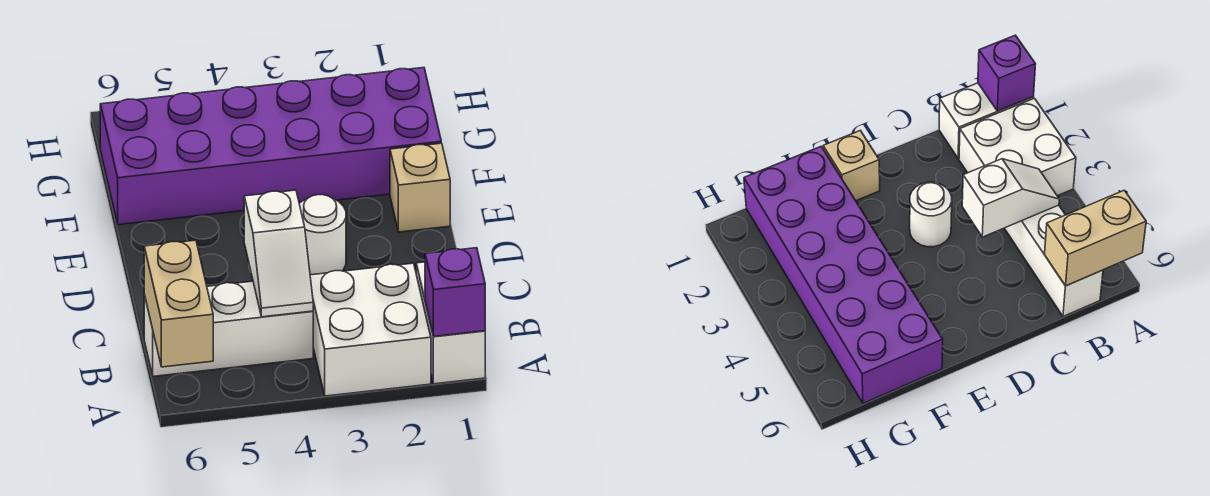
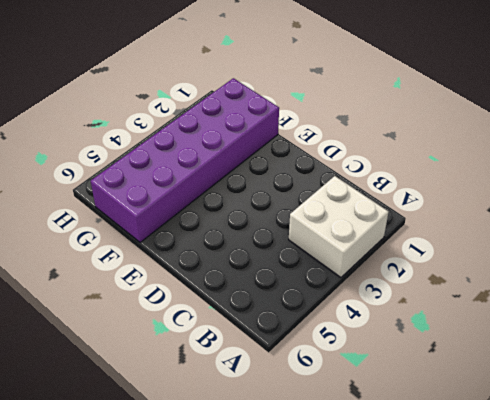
none -> white 1x2 brick [416,262,485,384]
none -> white 1x3 brick [144,281,313,376]

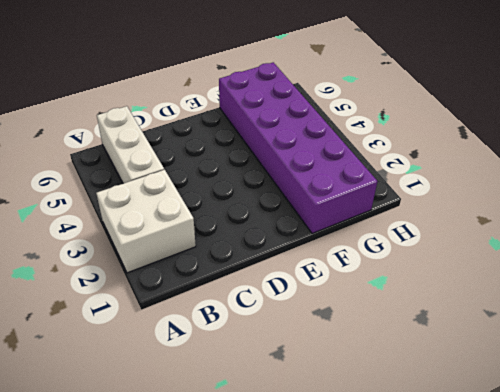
none -> white 1x2 brick [416,262,485,384]
none -> white 1x1 round brick [299,195,346,275]

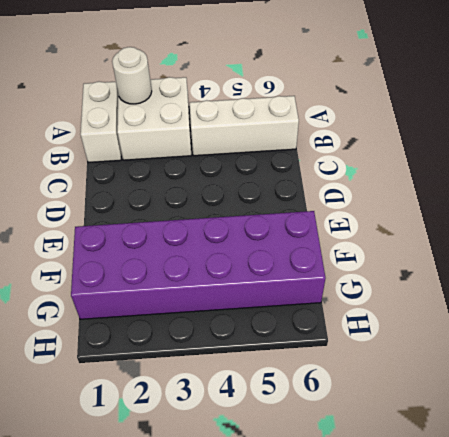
white 1x1 round brick [112,47,152,104] -> white 1x1 round brick moved to [299,195,346,275]
none -> tan 1x1 brick [390,143,450,232]
none -> purple 1x1 brick [425,248,485,337]

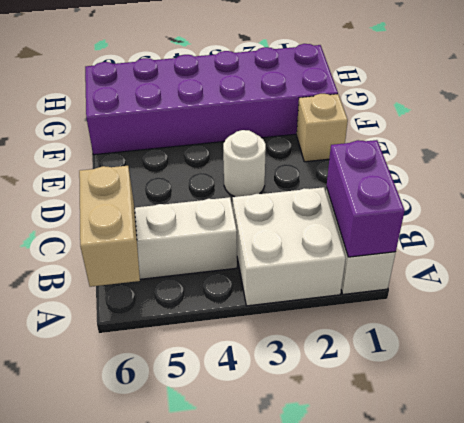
purple 1x2 brick [326,140,405,257] -> purple 1x1 brick [425,248,485,337]
none -> white 1x2 slope [244,190,313,317]

